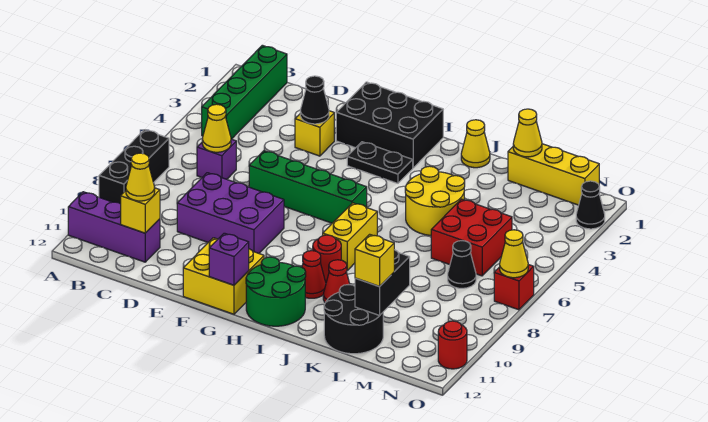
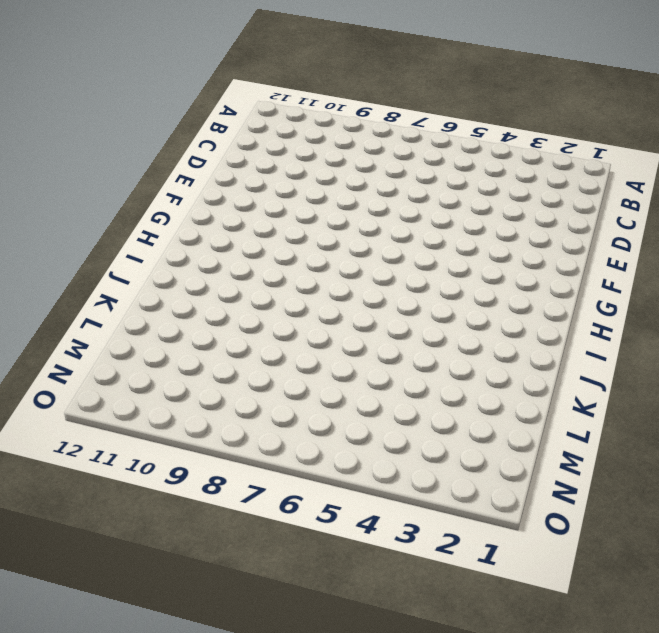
none -> black 1x3 brick [99,130,169,204]
none -> purple 1x3 brick [68,192,160,262]
none -> green 1x4 brick [202,45,287,139]
none -> purple 1x1 brick [197,139,236,179]

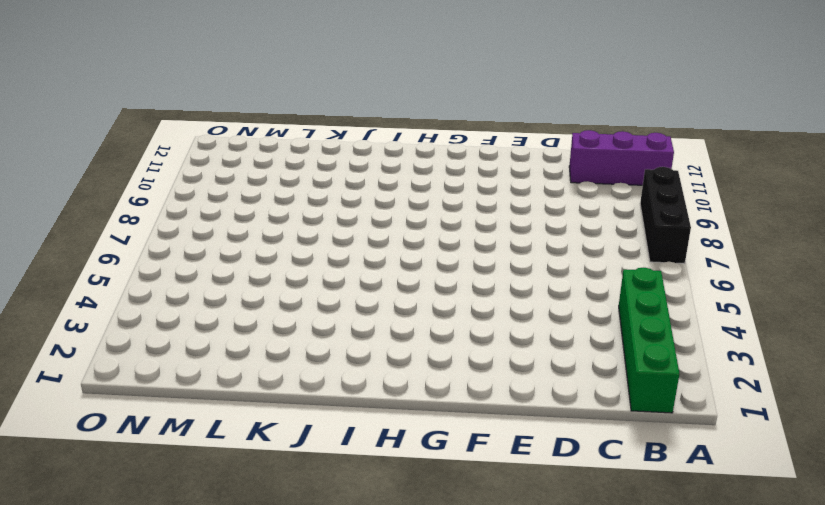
none -> purple 1x1 brick [197,139,236,179]
none -> purple 2x3 brick [177,173,284,253]
none -> yellow 1x1 brick [295,111,334,156]
none -> green 1x4 brick [249,151,367,223]

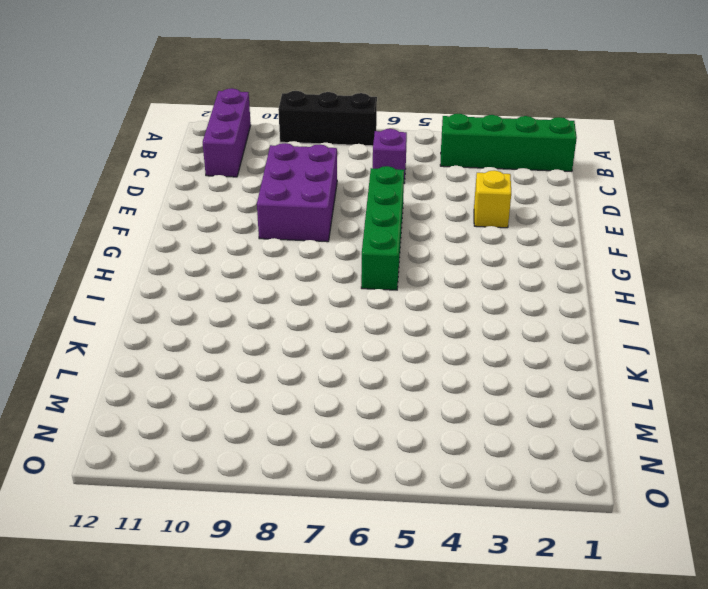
none -> black 2x3 brick [336,82,443,168]
none -> yellow 2x2 brick [183,238,264,314]
none -> black 1x2 plate [347,142,413,183]
none -> green 2x2 round brick [246,257,306,326]

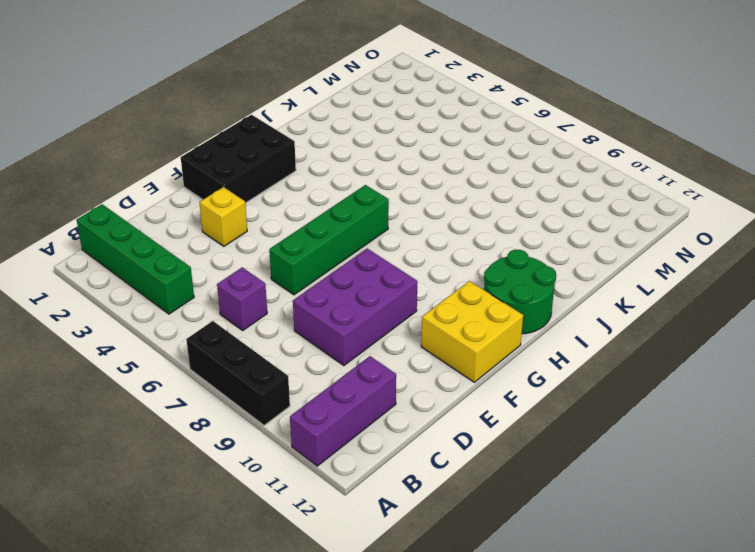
none -> black 1x2 plate [347,142,413,183]
none -> yellow 1x2 brick [323,203,377,270]
none -> red 1x1 round brick [313,235,341,282]
none -> red 1x1 cone [302,251,326,298]

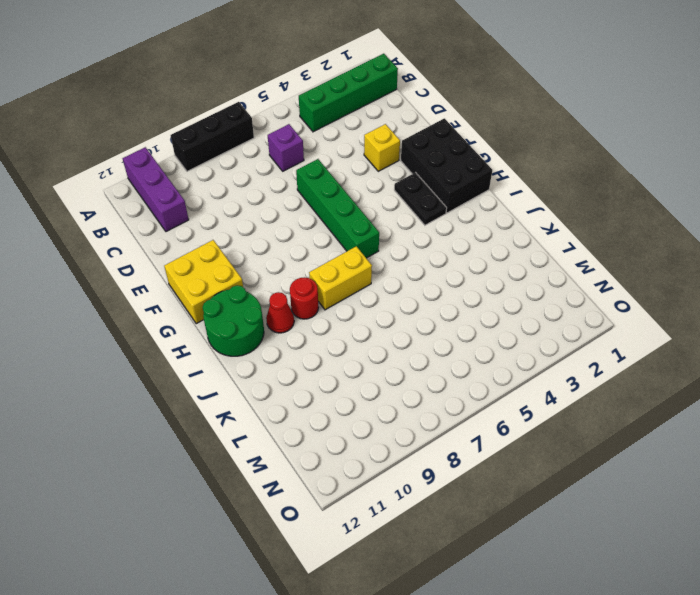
none -> purple 2x3 brick [177,173,284,253]
none -> yellow 1x1 cone [461,120,490,168]
none -> yellow 2x2 round brick [405,166,465,235]
none -> red 1x1 cone [323,260,350,303]

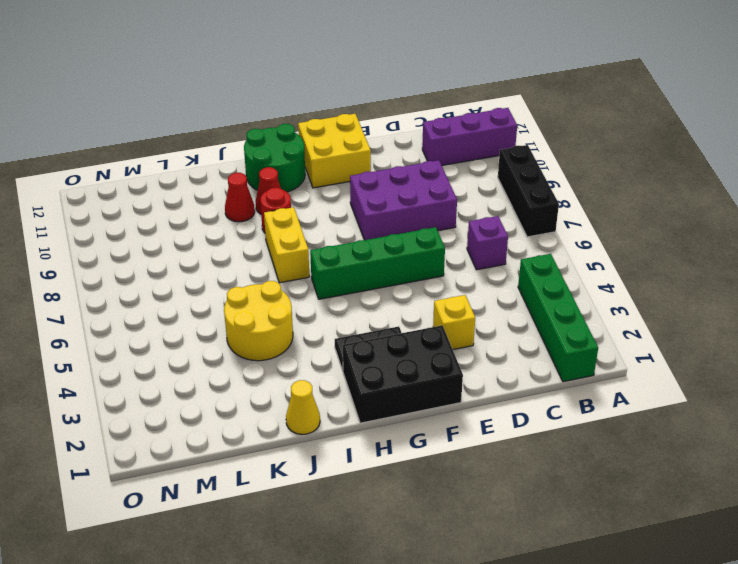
none -> black 2x2 round brick [324,285,383,354]
none -> yellow 1x3 brick [508,144,599,205]
none -> red 2x2 brick [431,199,512,276]
none -> black 1x1 cone [448,241,476,288]

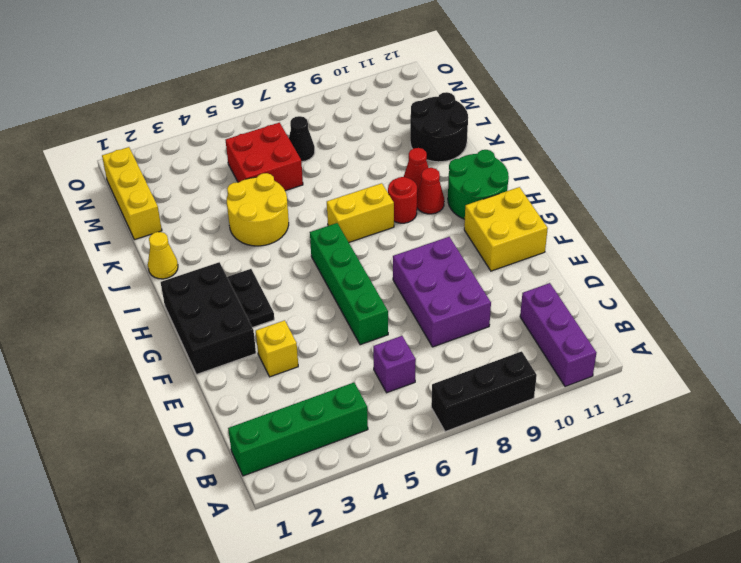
none -> black 1x1 cone [576,181,605,229]
none -> red 1x1 brick [494,265,534,310]
none -> red 1x1 round brick [438,321,467,369]
none -> yellow 1x1 cone [202,104,231,152]

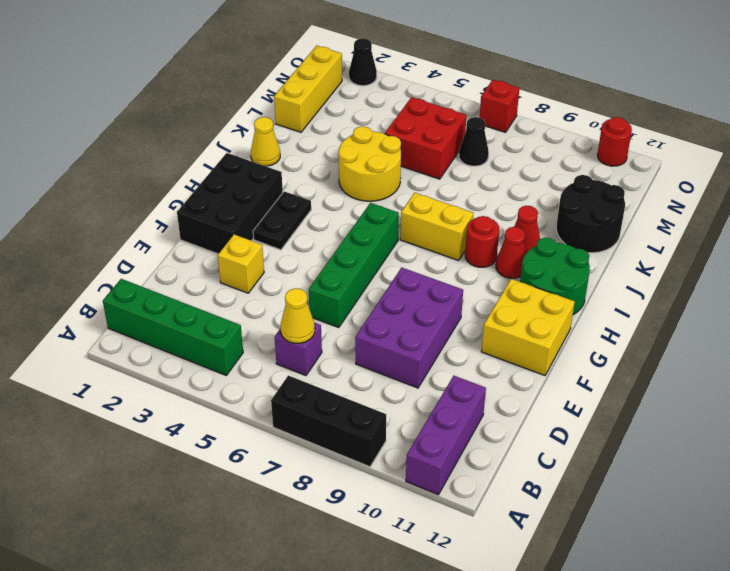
none -> yellow 1x1 brick [121,188,160,233]
none -> black 1x1 cone [300,76,329,124]
none -> purple 1x1 brick [209,233,249,285]
none -> yellow 1x1 cone [513,109,542,157]

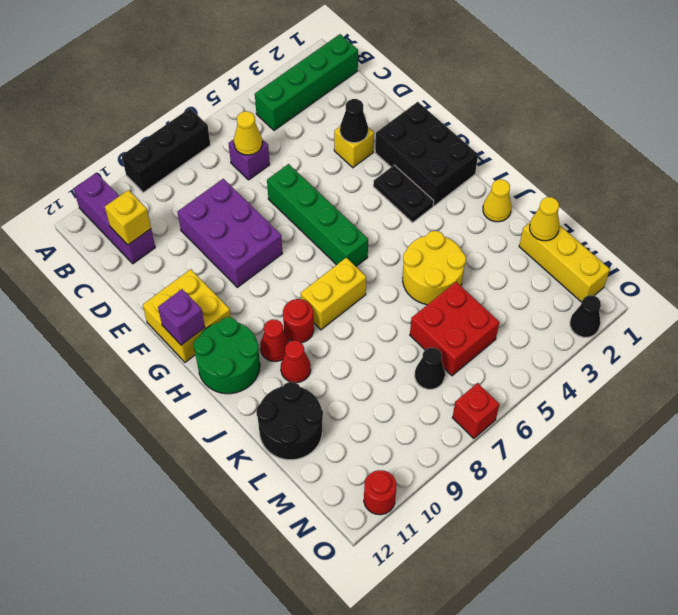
none -> black 1x2 brick [355,250,410,315]
none -> yellow 1x1 cone [500,230,528,278]
none -> yellow 1x1 cone [126,153,155,201]
none -> yellow 1x1 brick [355,234,394,286]

